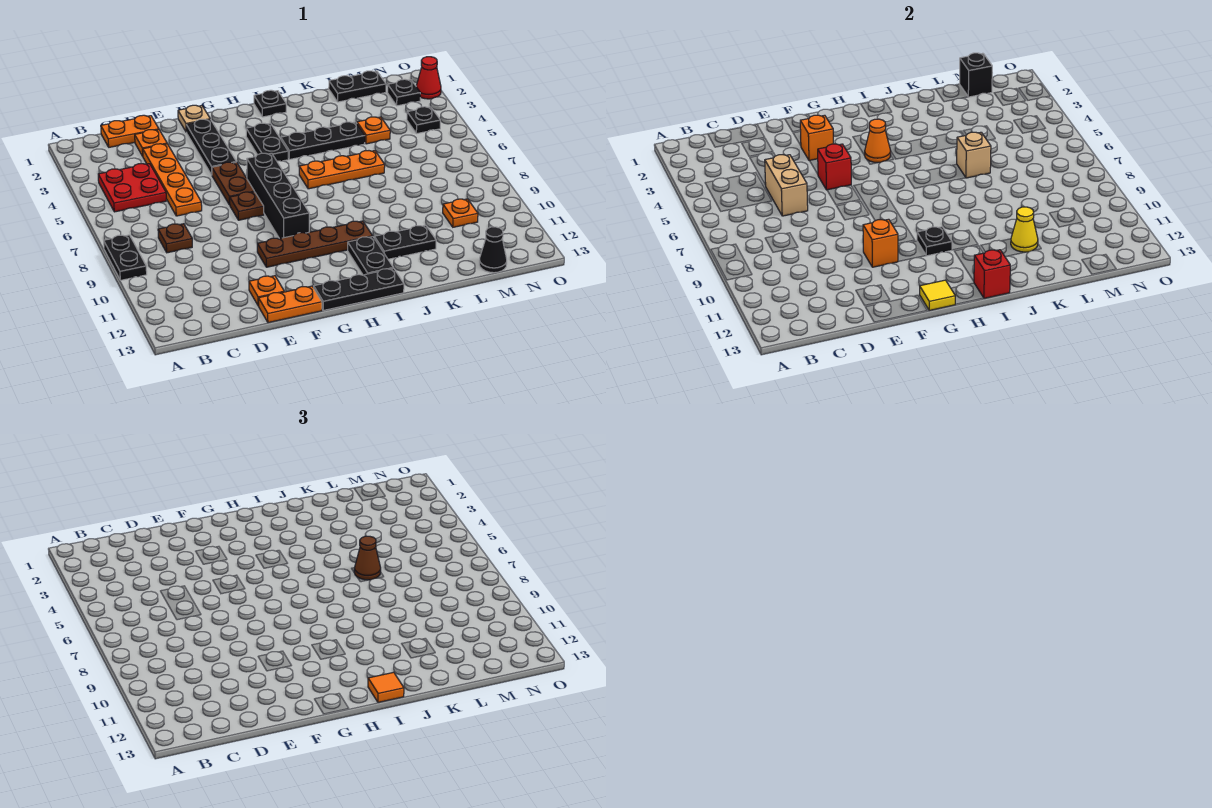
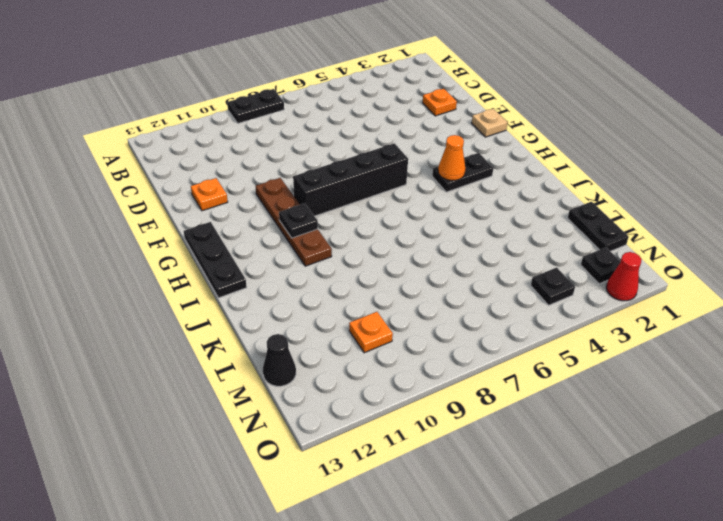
none -> red 2x2 plate [98,164,166,212]
none -> orange 1x2 plate [101,115,159,147]
none -> brown 1x1 plate [158,224,192,253]
none -> orange 1x4 plate [143,144,202,216]

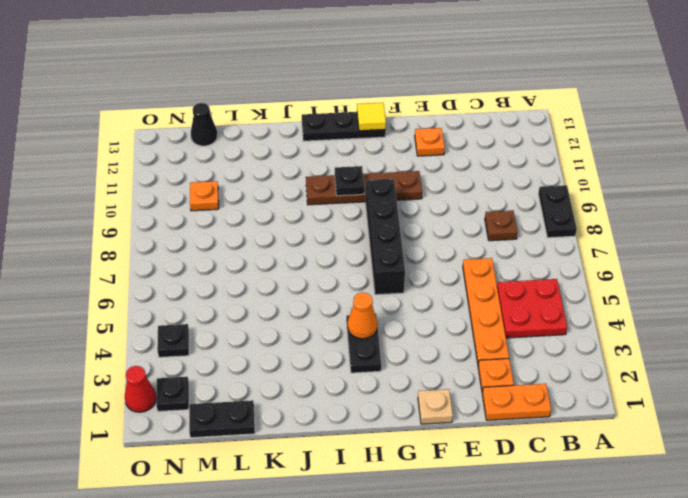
none -> orange 1x2 plate [259,286,322,323]
none -> black 1x3 plate [186,119,236,175]
none -> brown 1x2 plate [212,162,254,205]
none -> brown 1x1 plate [230,192,264,220]

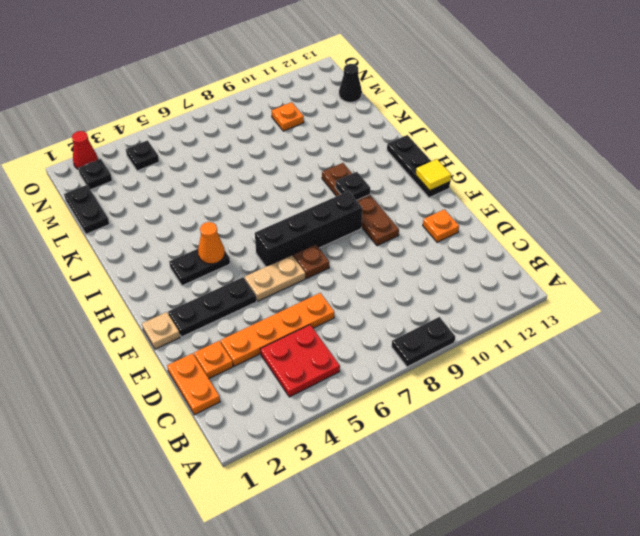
tan 1x2 plate [245,255,305,301] -> brown 1x2 plate [212,162,254,205]
none -> brown 1x1 plate [158,224,192,253]
none -> orange 1x2 plate [259,286,322,323]
none -> black 1x1 plate [254,90,286,117]
none -> black 1x3 plate [281,122,365,159]

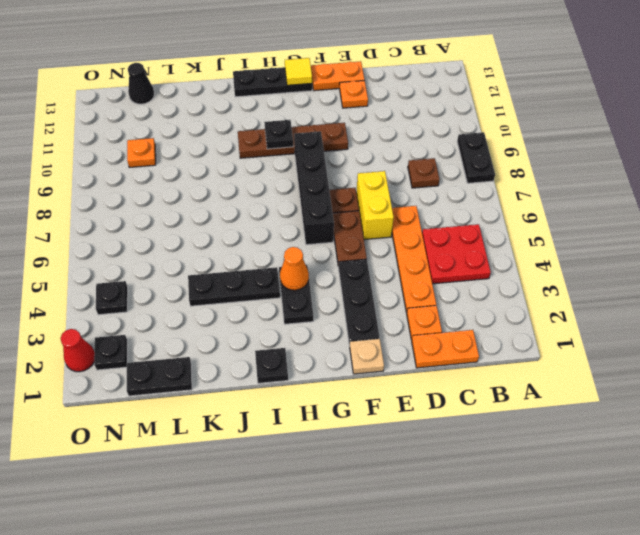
yellow 1x2 brick [356,171,394,240] -> none
none -> orange 1x3 plate [299,151,385,189]
none -> black 1x2 plate [348,237,393,275]
none -> black 1x2 plate [374,225,436,259]
none -> orange 1x1 plate [357,117,390,144]

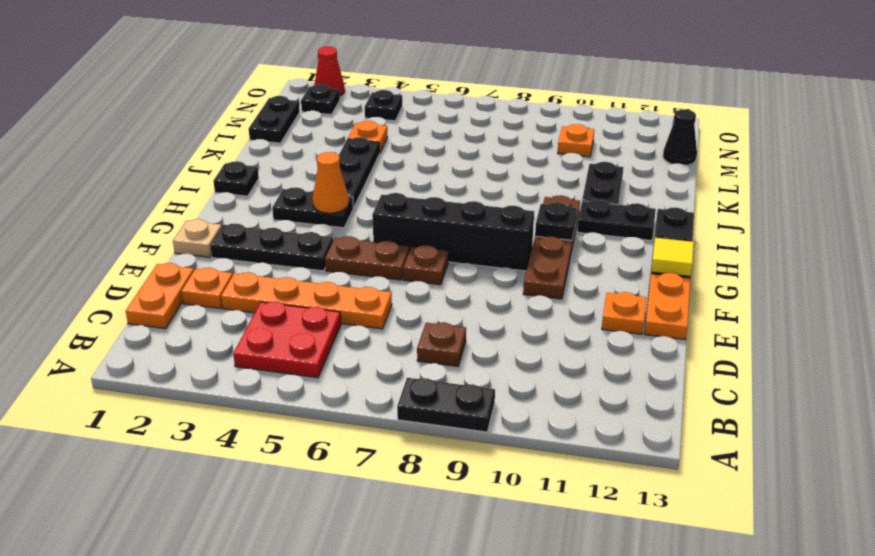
none -> orange 1x3 plate [299,151,385,189]
none -> tan 1x2 brick [765,155,808,216]
none -> orange 1x1 brick [800,115,833,161]
none -> red 1x1 brick [818,144,851,190]

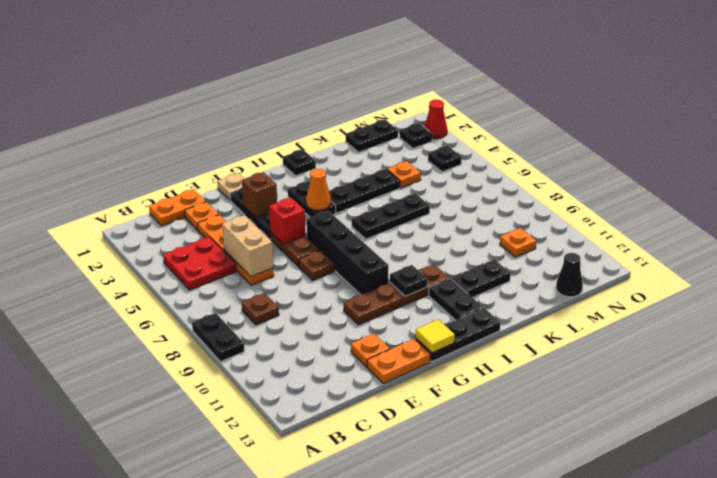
brown 1x1 brick [242,172,277,217] -> orange 1x1 brick [800,115,833,161]
black 1x3 plate [352,194,430,239] -> orange 1x3 plate [299,151,385,189]
none -> orange 1x1 brick [863,219,898,267]
none -> red 1x1 brick [974,250,1010,298]
none -> tan 1x1 brick [957,132,991,178]
none -> yellow 1x1 cone [1011,207,1038,252]

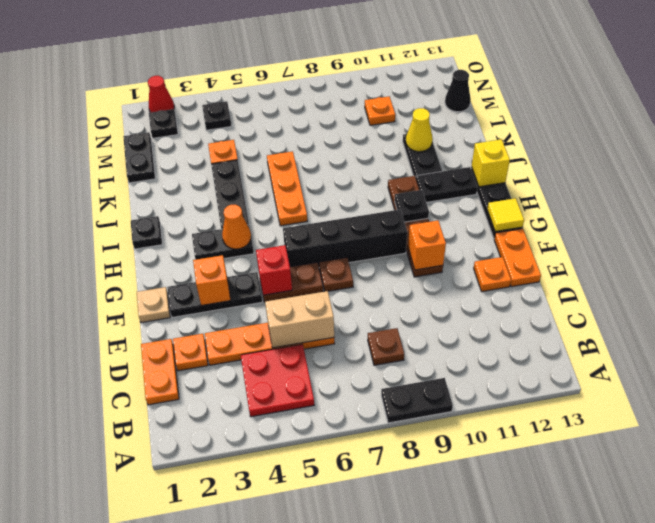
yellow 1x1 brick [472,139,510,187] -> red 1x1 brick [974,250,1010,298]
none -> tan 1x1 brick [957,132,991,178]
none -> black 1x1 brick [959,53,992,97]
none -> orange 1x1 tile [368,672,404,702]
none -> brown 1x1 cone [354,536,381,580]

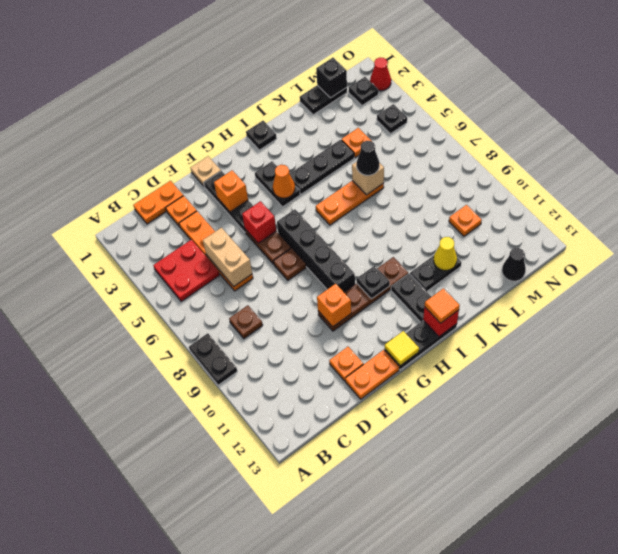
black 1x1 cone [357,141,379,175] -> brown 1x1 cone [354,536,381,580]

